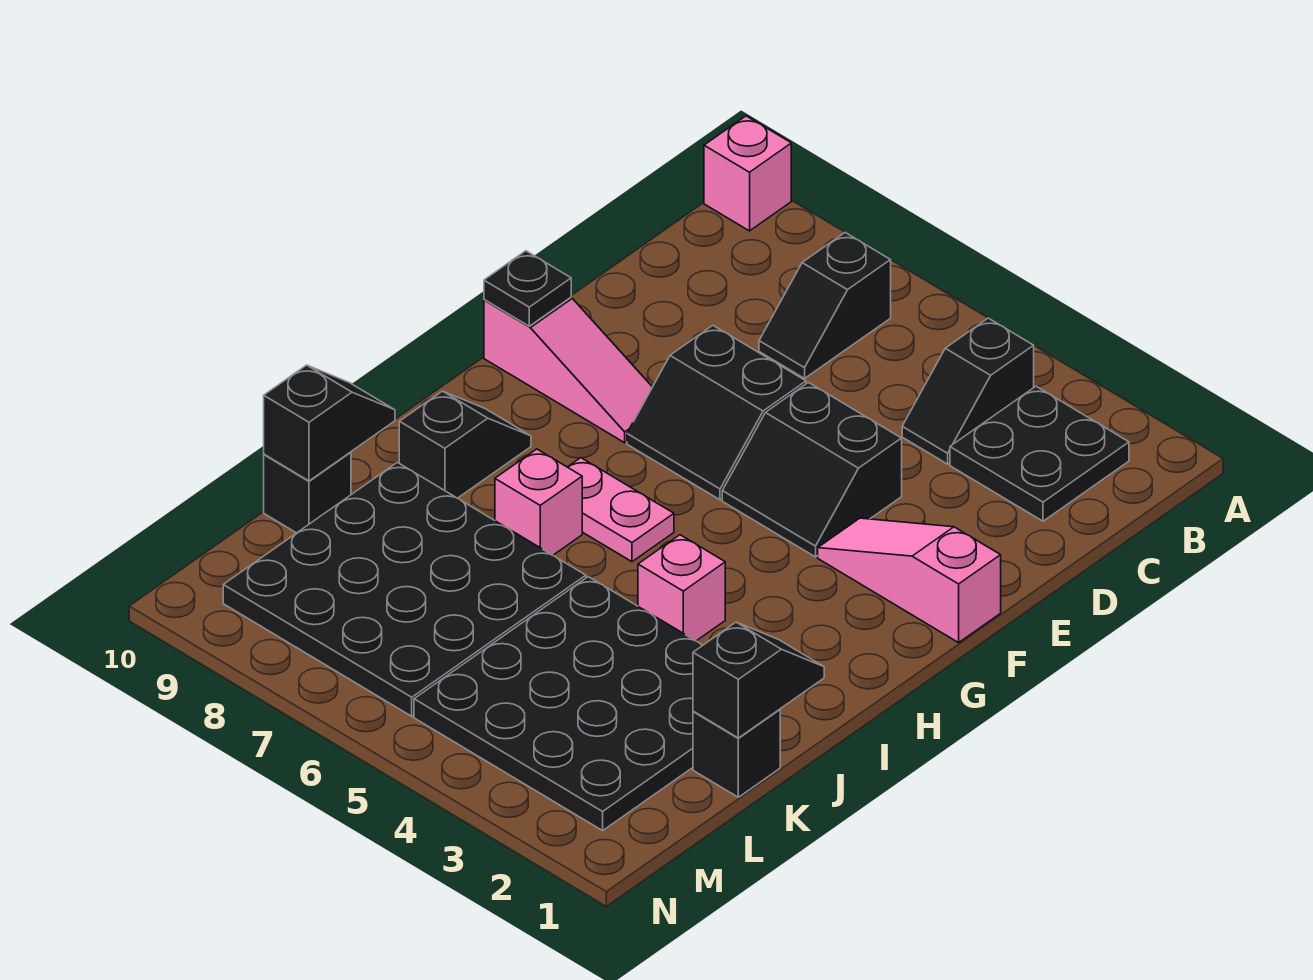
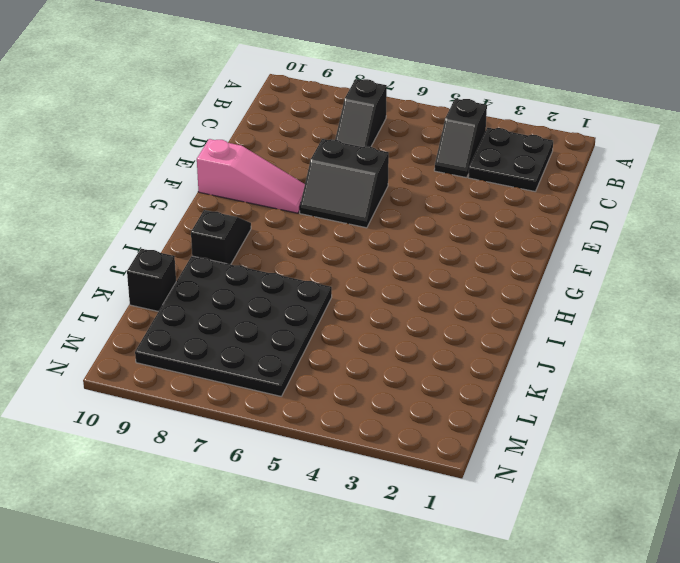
none -> pink 1x1 brick [704,116,791,231]
none -> black 2x2 slope [722,382,902,557]
none -> pink 1x3 slope [818,518,1001,643]

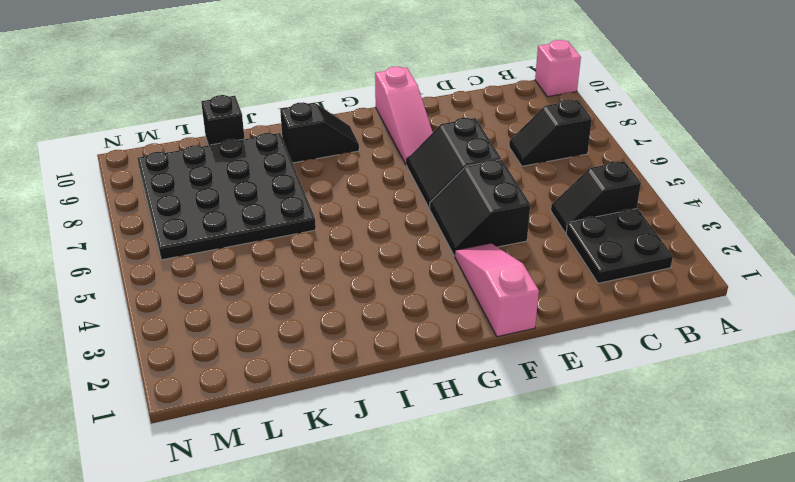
none -> pink 1x2 plate [568,458,674,562]
none -> pink 1x1 brick [638,535,725,641]
none -> pink 1x1 brick [495,449,582,555]

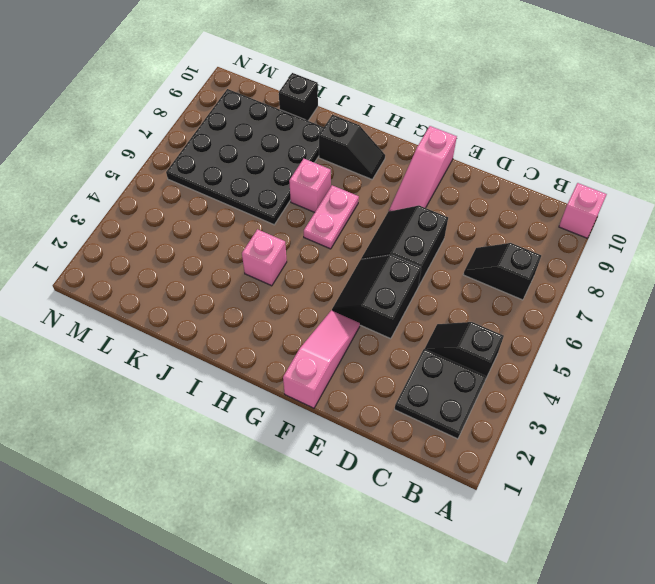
none -> black 4x4 plate [414,577,703,831]
none -> black 1x1 brick [693,709,780,797]
none -> black 1x1 plate [484,251,571,326]

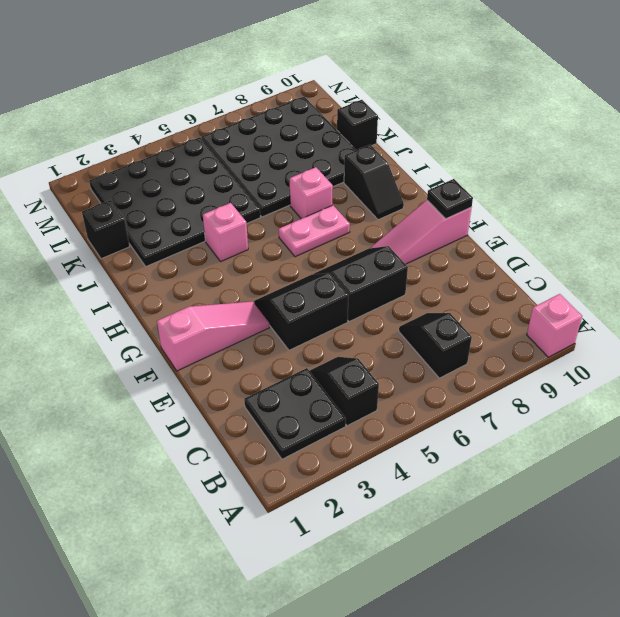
none -> black 1x2 slope [693,622,824,738]
none -> black 1x2 slope [264,365,395,481]

